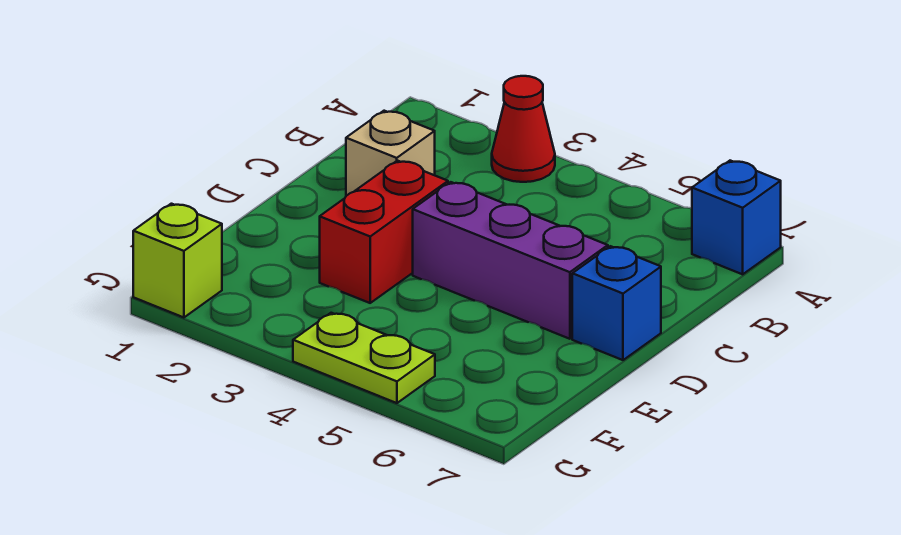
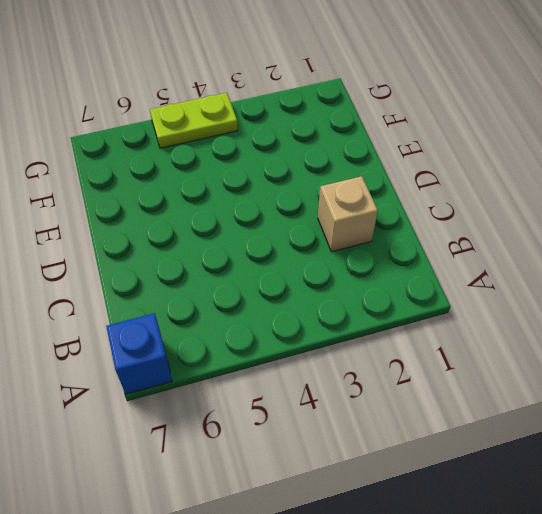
none -> red 1x1 cone [492,76,555,182]
none -> red 1x2 brick [320,161,448,303]

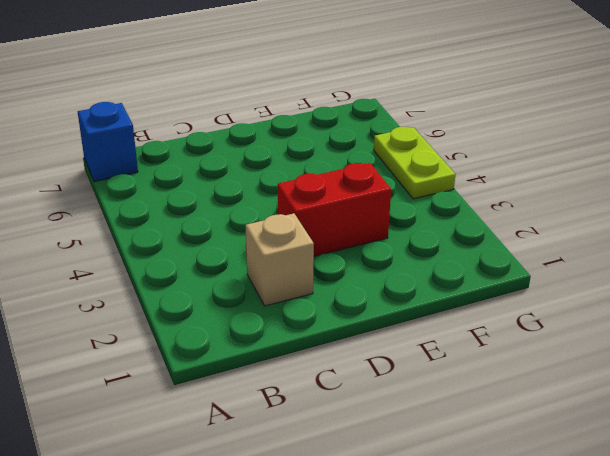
none -> red 1x1 cone [492,76,555,182]
none -> purple 1x3 brick [413,182,608,339]

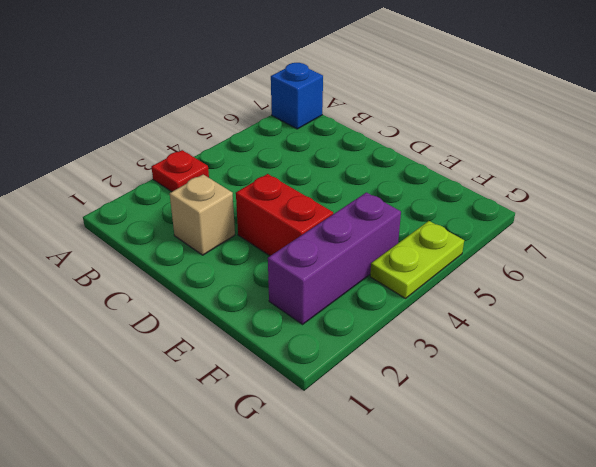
red 1x1 plate [152,150,209,192] -> red 1x1 cone [492,76,555,182]
purple 1x3 brick [268,192,401,324] -> purple 1x3 brick moved to [413,182,608,339]
none -> blue 1x1 brick [572,246,661,360]
none -> lime 1x1 brick [133,204,222,318]

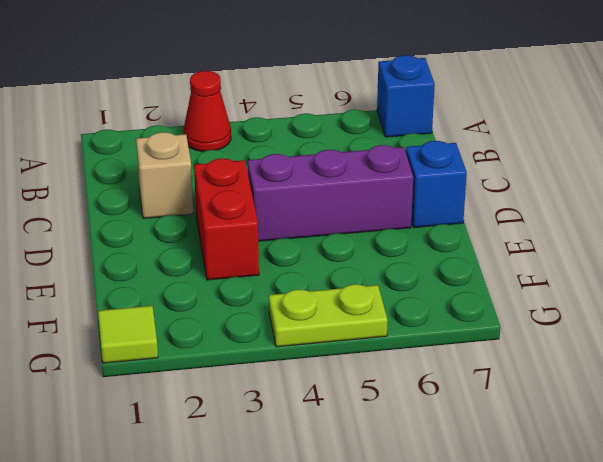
lime 1x1 tile [98,306,158,363] -> lime 1x1 brick [133,204,222,318]

